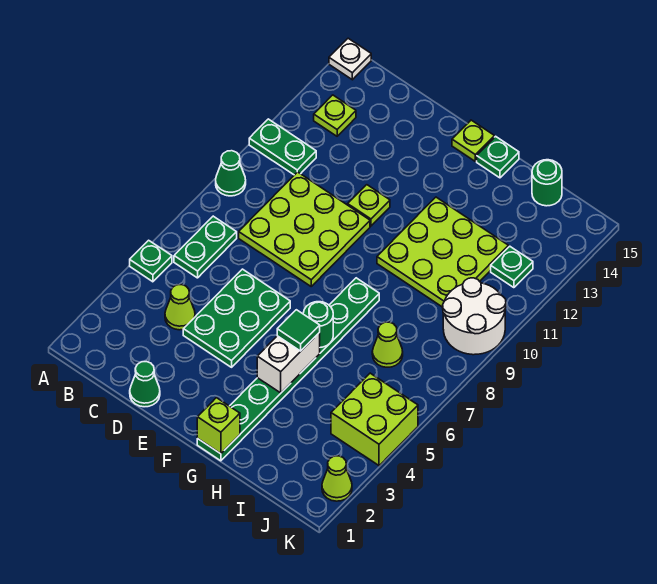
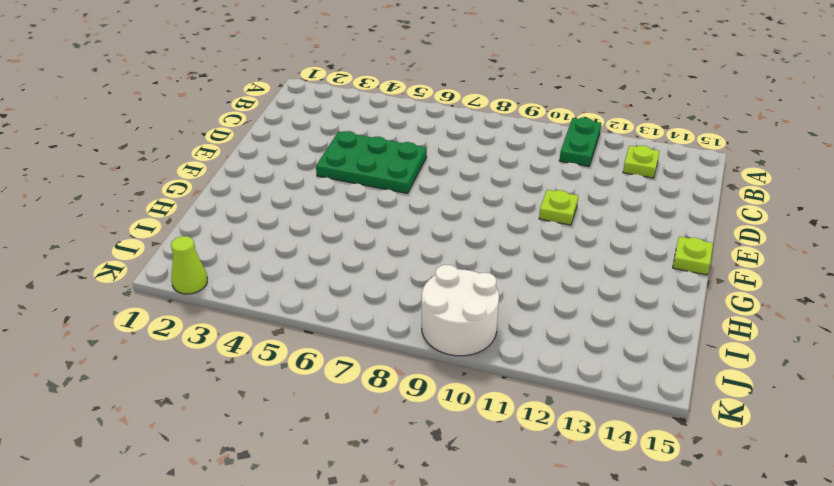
none -> green 1x1 plate [130,240,172,282]
none -> green 1x1 cone [216,151,246,196]
none -> white 1x1 plate [329,38,371,80]

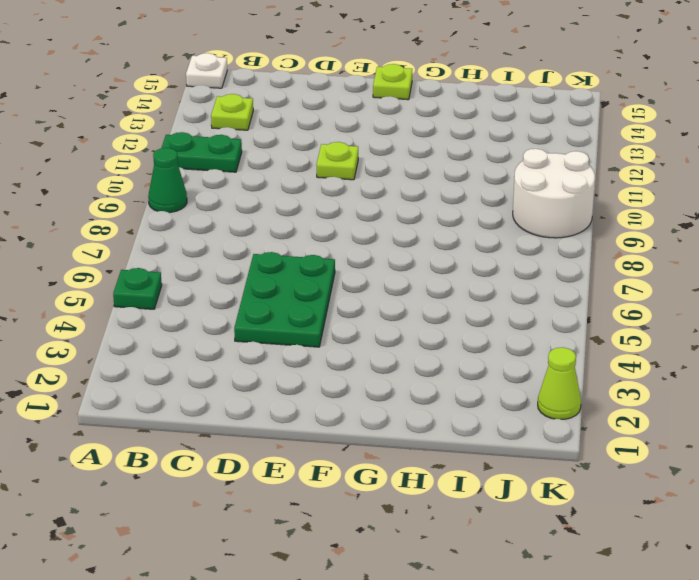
none -> green 1x2 plate [174,216,237,278]
none -> lime 1x1 cone [165,285,195,330]
none -> lime 3x3 plate [239,172,370,286]

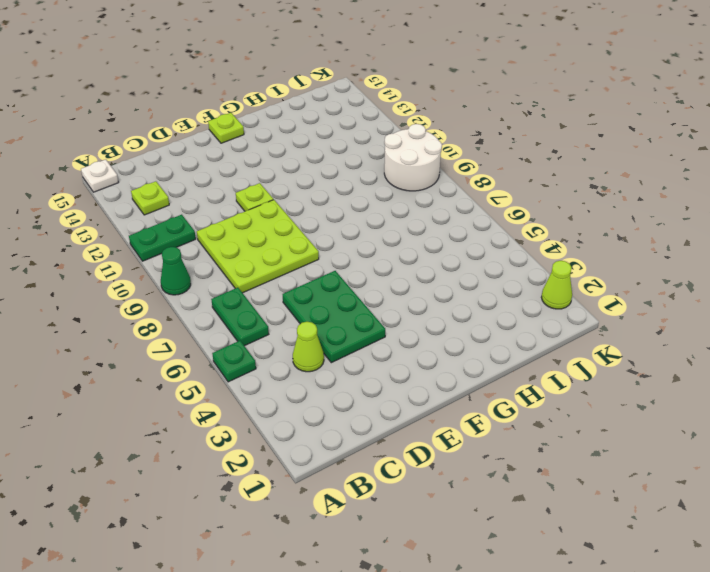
none -> green 1x1 cone [130,362,160,407]
none -> green 1x8 plate [197,278,379,461]
none -> lime 3x3 plate [377,197,508,307]

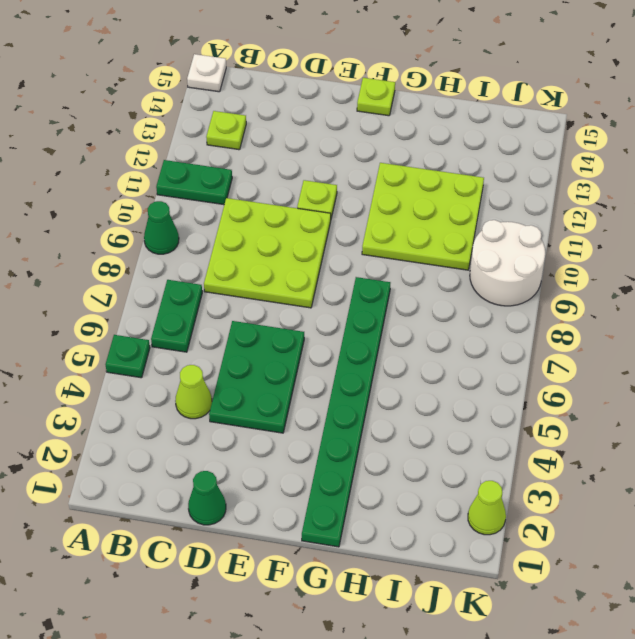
none -> green 1x1 plate [477,136,519,178]
none -> lime 1x1 cone [372,322,403,367]
none -> green 1x1 round brick [532,160,562,206]

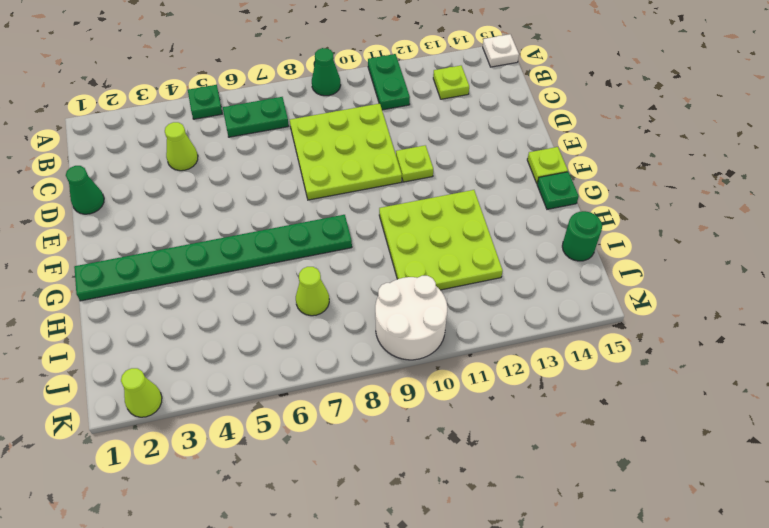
none -> green 2x3 plate [183,269,290,367]
none -> lime 2x2 brick [331,373,418,466]
none -> green 1x1 plate [491,246,533,288]

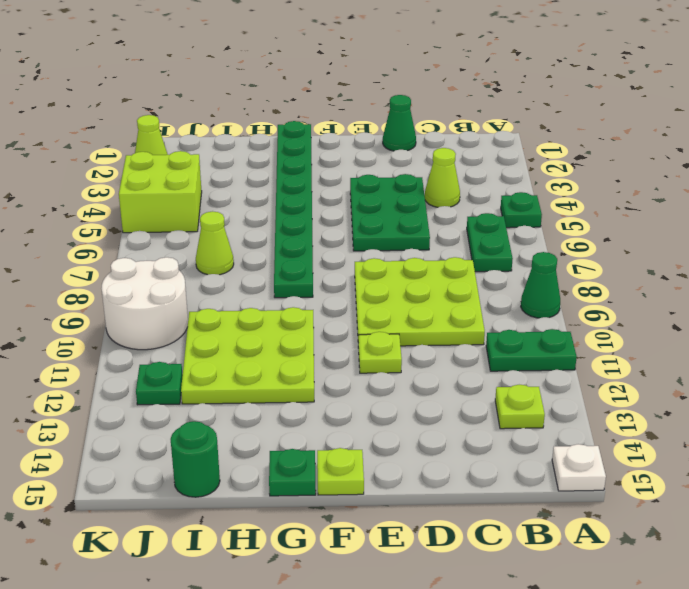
none -> lime 1x1 brick [197,398,240,454]
none -> white 1x2 brick [257,332,320,393]
none -> green 1x1 round brick [303,302,333,347]

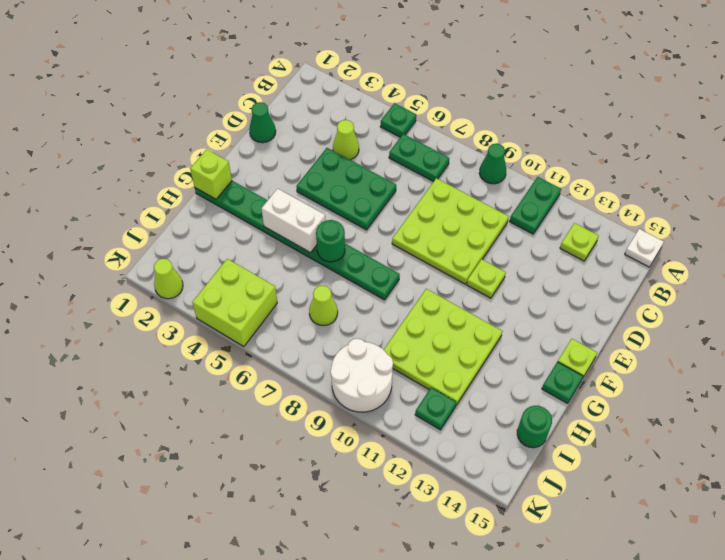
none -> green 1x1 tile [277,310,320,351]

